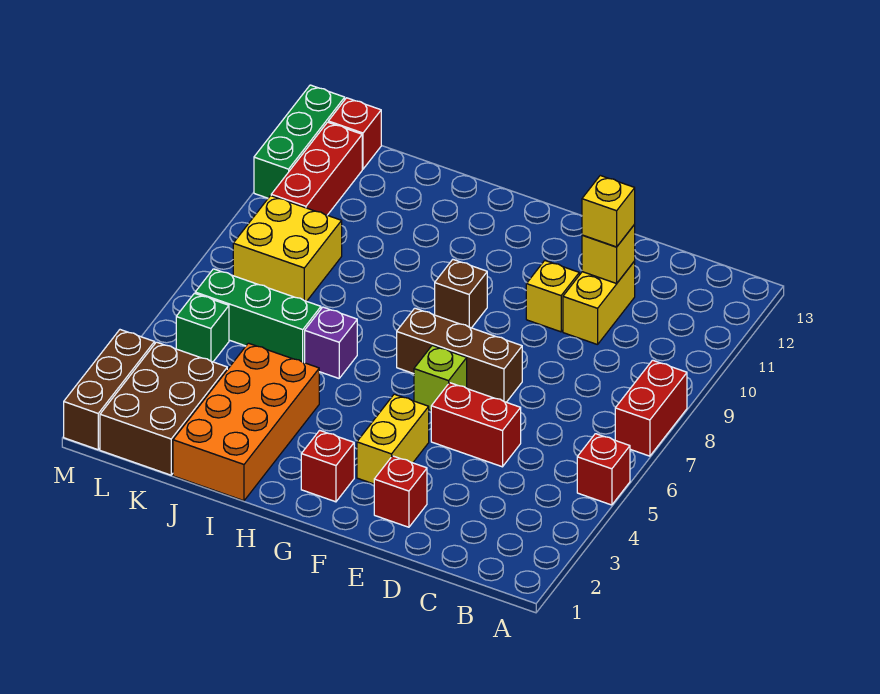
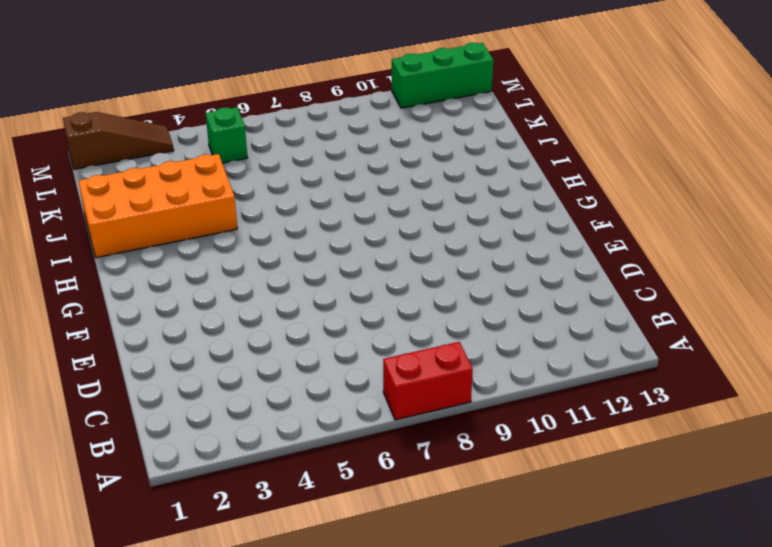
brown 1x3 slope [63,112,174,169] -> brown 1x3 brick [64,330,155,450]
none -> red 1x1 brick [577,434,630,505]
none -> red 1x2 brick [431,383,521,467]
none -> yellow 1x2 brick [563,261,635,345]

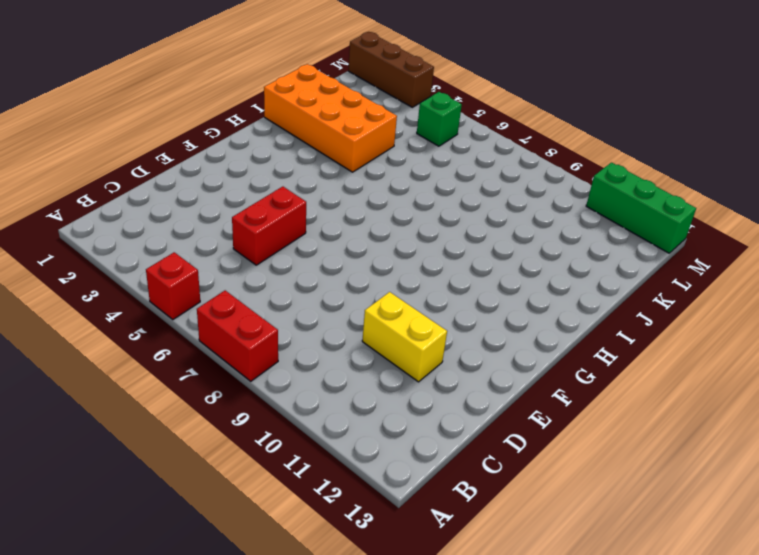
none -> red 1x1 brick [374,456,427,527]
none -> brown 1x3 brick [397,308,522,402]
none -> yellow 1x1 brick [526,261,579,332]

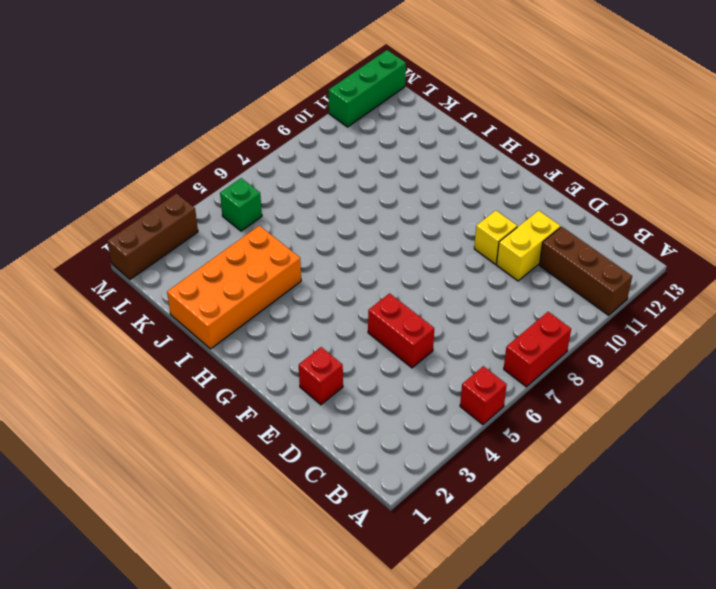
brown 1x3 brick [539,227,632,315] -> brown 1x3 brick moved to [397,308,522,402]
none -> yellow 1x2 brick [357,394,429,484]
none -> lime 1x1 brick [414,345,467,411]
none -> red 1x1 brick [301,430,354,502]

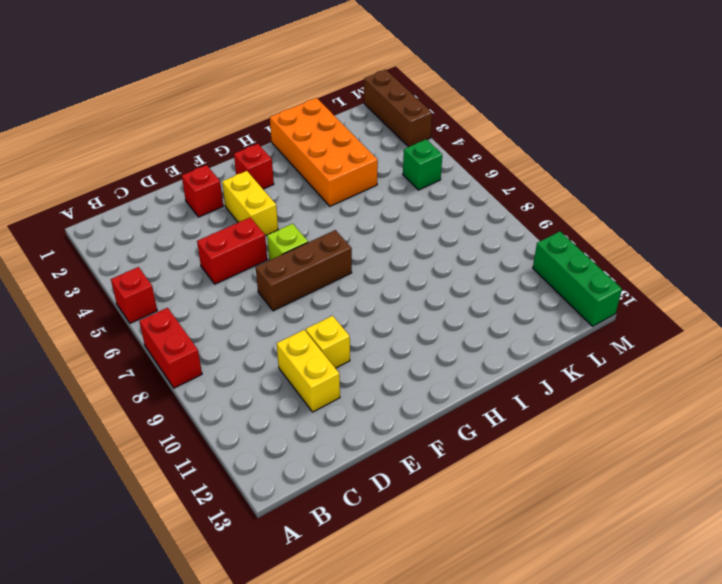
none -> brown 1x1 brick [435,260,487,328]
none -> purple 1x1 brick [305,307,357,378]
none -> green 1x3 brick [195,269,321,363]

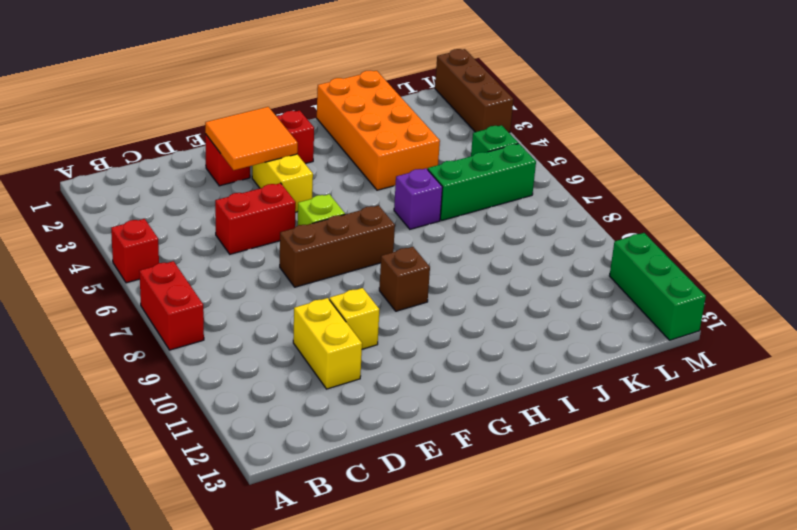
orange 2x2 tile [205,107,298,170] -> none
none -> brown 2x3 brick [100,342,227,475]
none -> yellow 2x2 brick [233,196,342,301]
none -> red 1x3 brick [271,122,362,215]

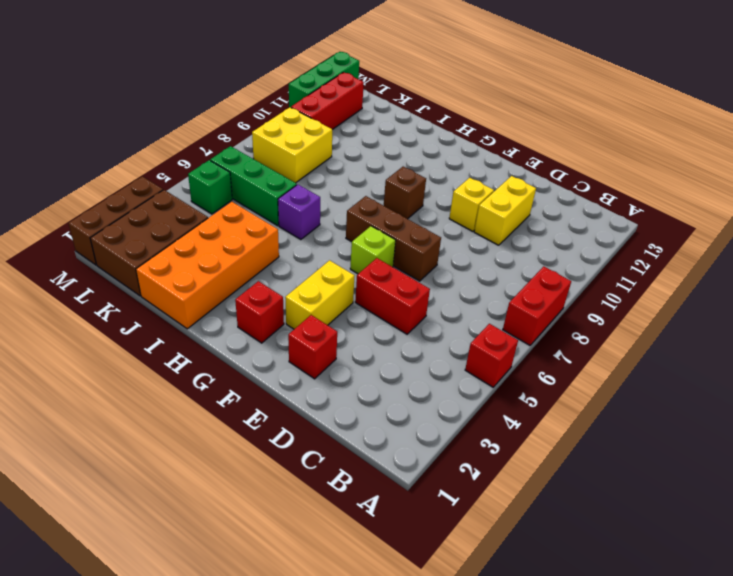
none -> red 1x1 brick [328,98,381,169]
none -> yellow 1x1 brick [582,224,635,283]
none -> yellow 1x1 brick [582,176,635,247]

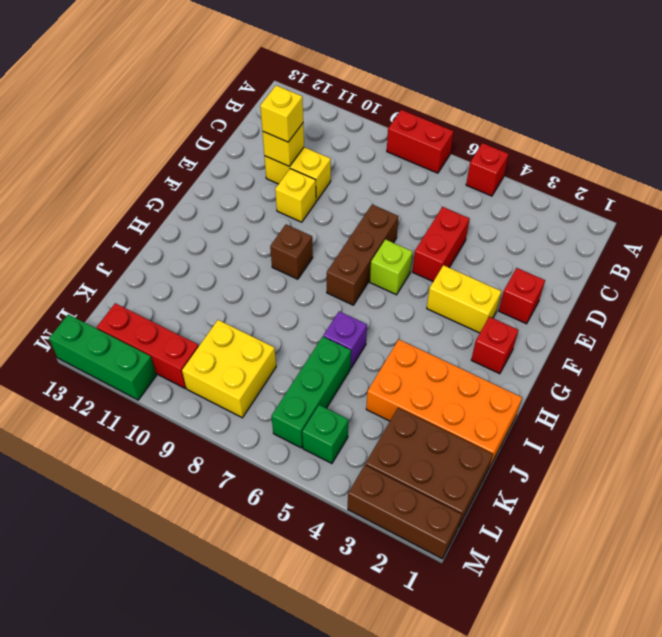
none -> red 1x1 brick [328,98,381,169]

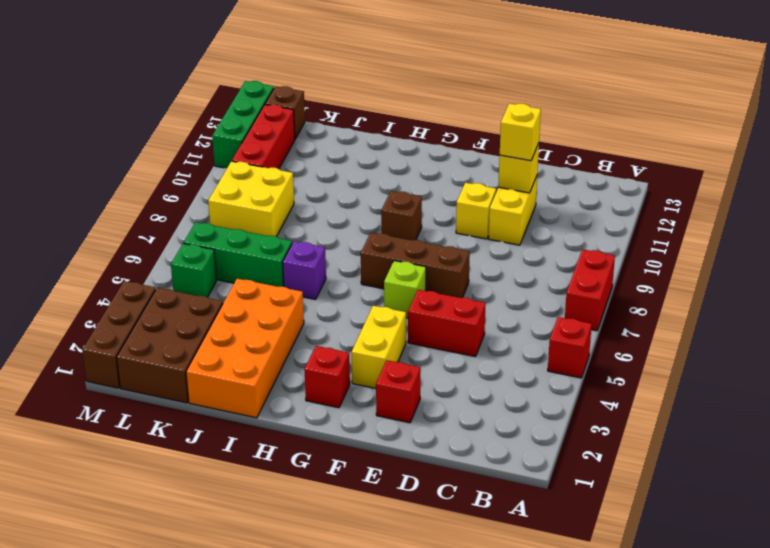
brown 1x1 brick [265,86,305,139] -> red 1x1 brick [328,98,381,169]

